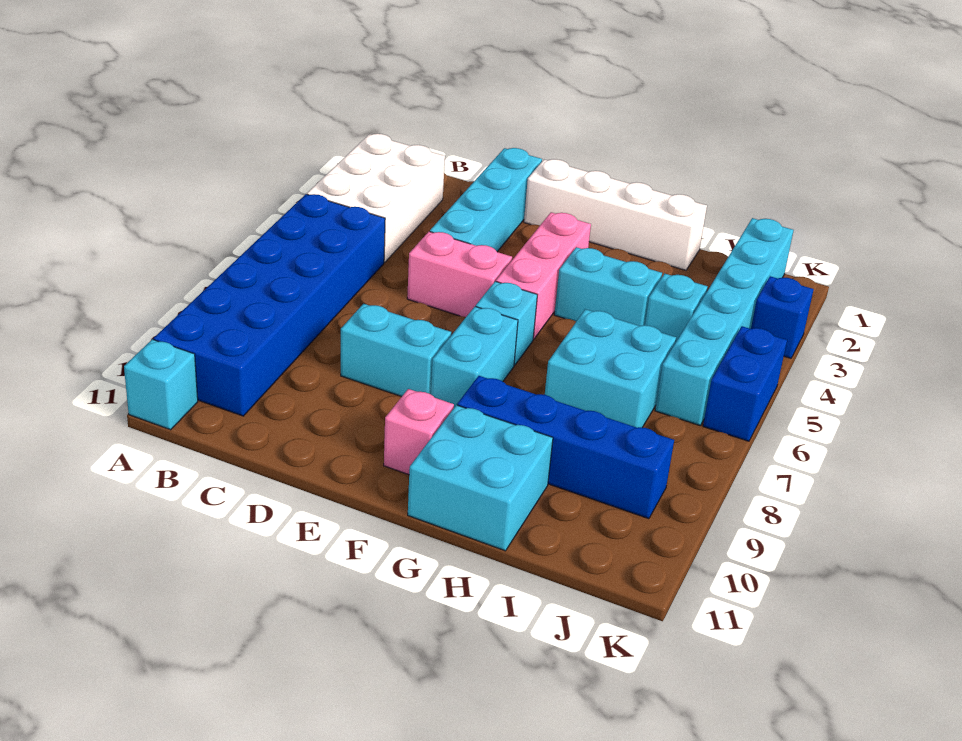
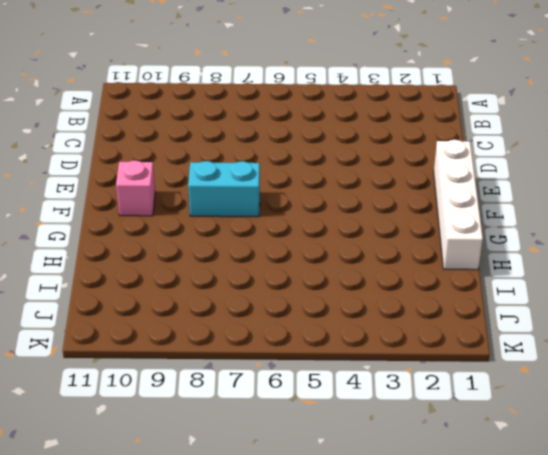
none -> white 2x3 brick [307,134,445,262]
none -> blue 2x6 brick [154,194,385,416]
none -> cyan 1x1 brick [124,339,198,430]

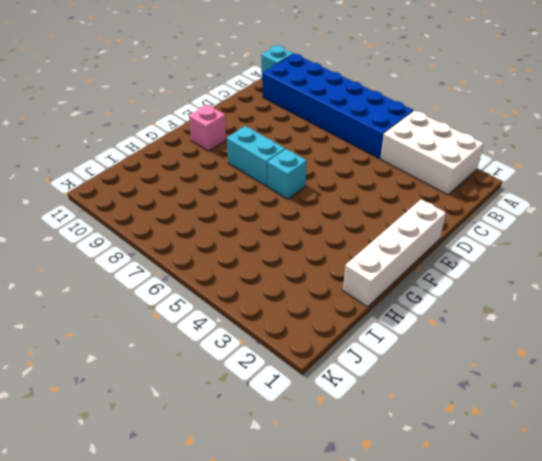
none -> cyan 1x4 brick [430,148,542,252]
none -> pink 1x2 brick [407,231,512,317]
none -> cyan 1x2 brick [341,304,451,397]

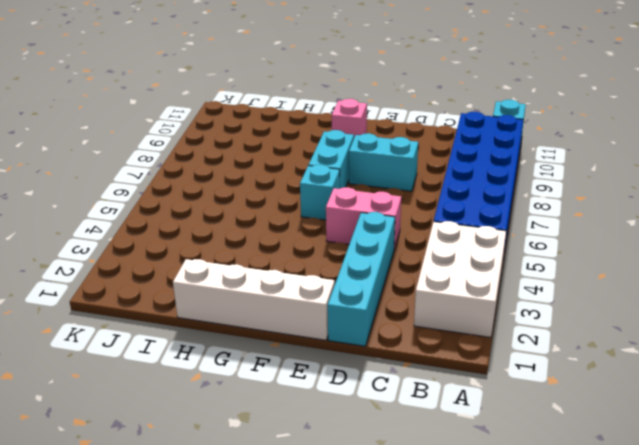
none -> pink 1x3 brick [496,212,591,339]
none -> cyan 1x2 brick [554,247,662,326]
none -> blue 1x4 brick [457,376,674,519]

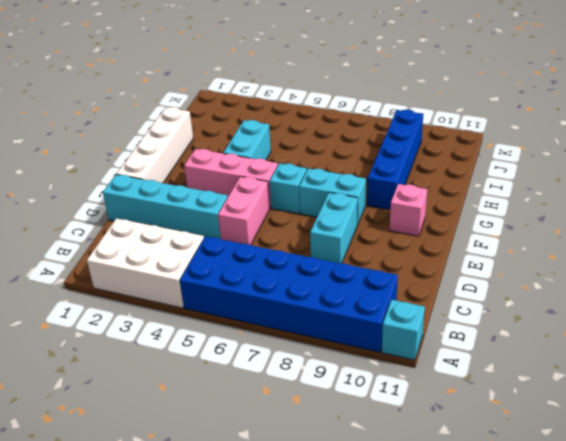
none -> cyan 2x2 brick [408,405,553,551]
none -> cyan 2x2 brick [545,309,676,428]
none -> cyan 1x1 brick [645,274,708,341]

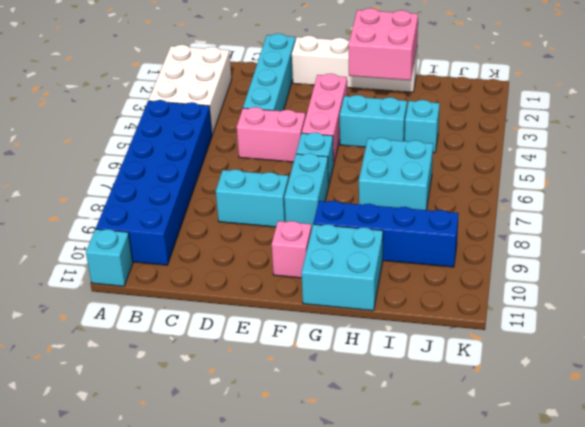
pink 2x2 brick [348,8,418,80] -> none
none -> cyan 1x6 brick [655,218,794,425]
none -> blue 1x1 brick [751,276,814,358]
none -> blue 1x2 brick [703,326,787,441]

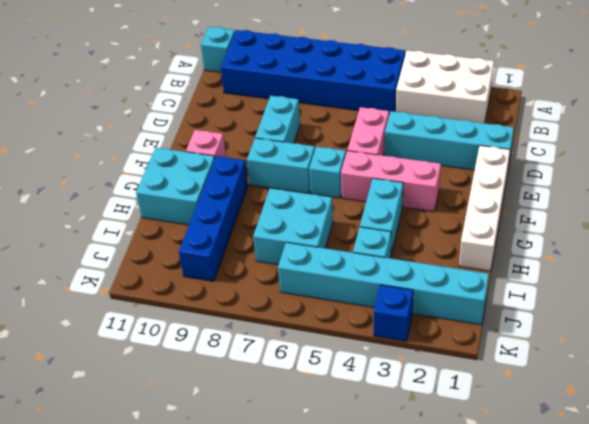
none -> blue 1x2 brick [703,326,787,441]

